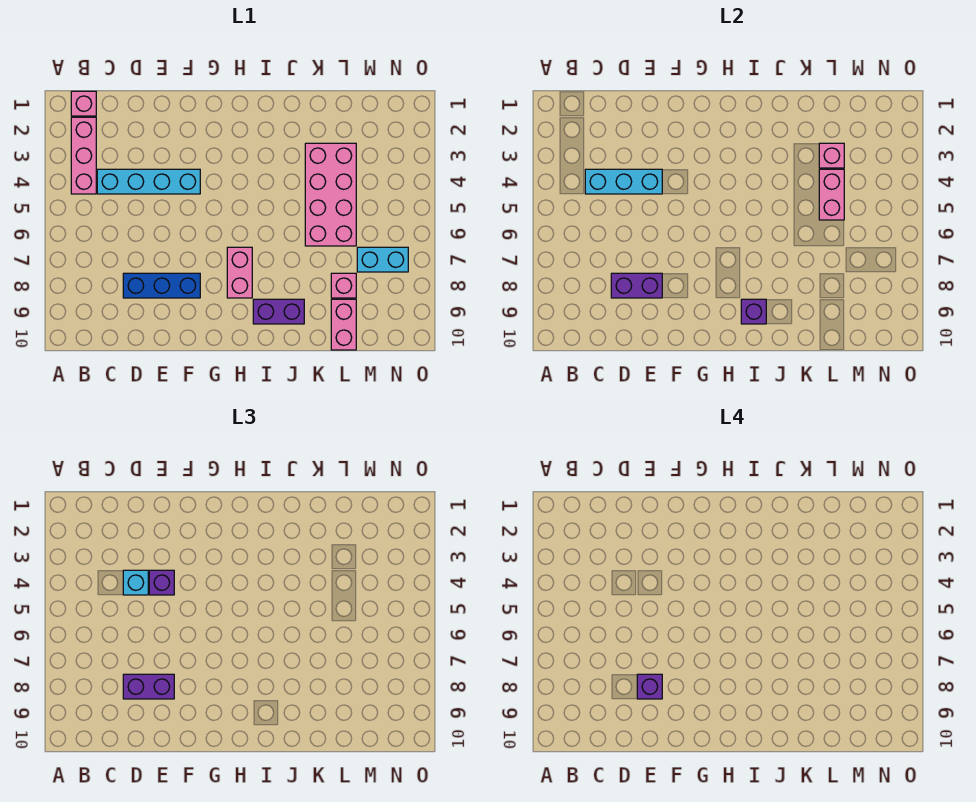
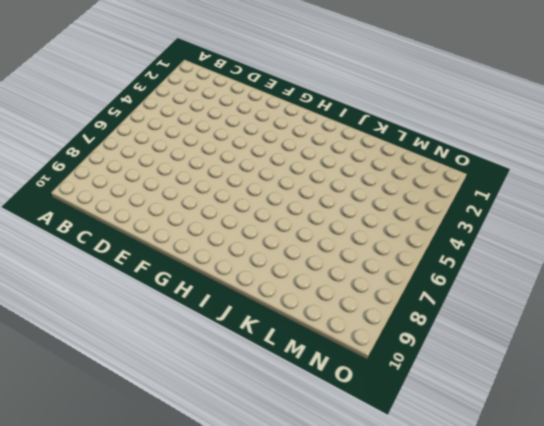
none -> pink 1x1 brick [71,91,96,116]
none -> pink 1x3 brick [71,117,96,194]
none -> cyan 1x4 brick [97,169,200,194]

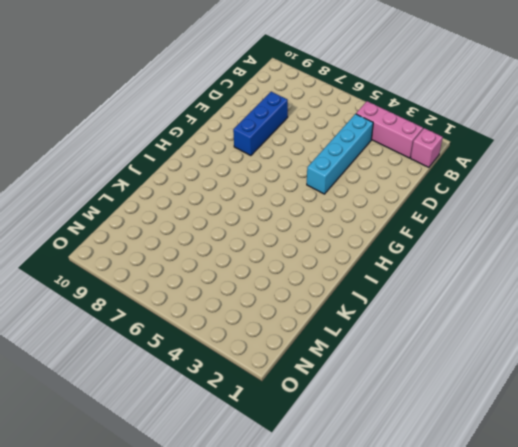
none -> pink 1x2 brick [227,247,252,298]
none -> purple 1x2 brick [253,299,304,324]
none -> pink 2x4 brick [305,143,356,246]

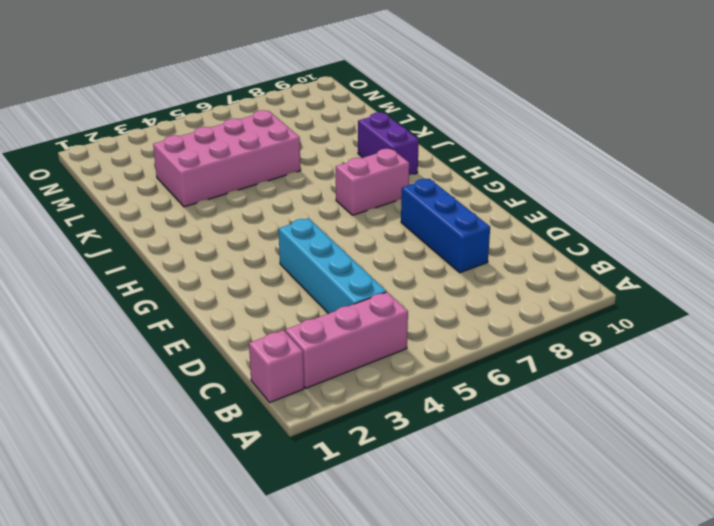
none -> pink 1x1 brick [331,273,356,298]
none -> pink 1x2 brick [331,299,356,350]
none -> cyan 1x2 brick [357,247,408,272]

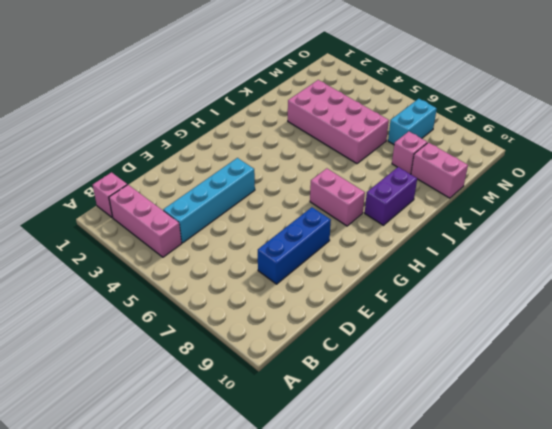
none -> cyan 1x3 brick [585,169,662,194]
none -> purple 1x2 brick [611,273,662,298]
none -> purple 1x1 brick [741,299,766,324]

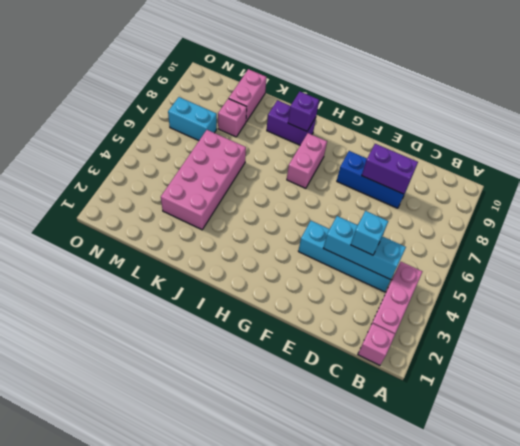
none -> pink 1x1 brick [819,143,844,168]
none -> pink 1x2 brick [819,169,844,220]
none -> purple 1x2 brick [123,674,174,699]

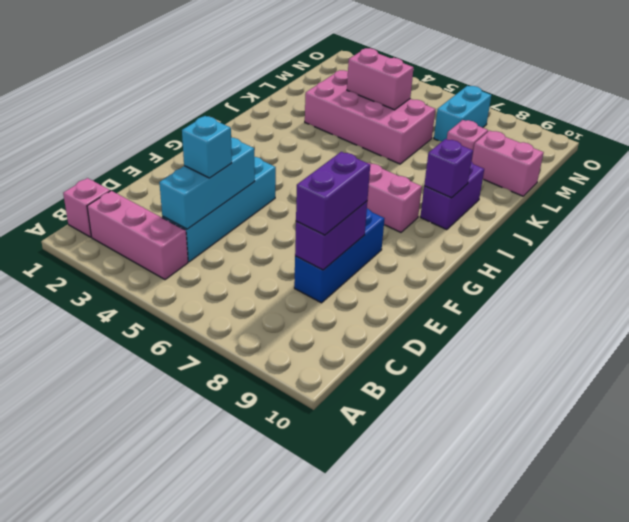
none -> pink 1x1 brick [819,143,844,168]
none -> purple 1x1 brick [149,570,174,595]
none -> purple 1x1 brick [637,674,662,699]

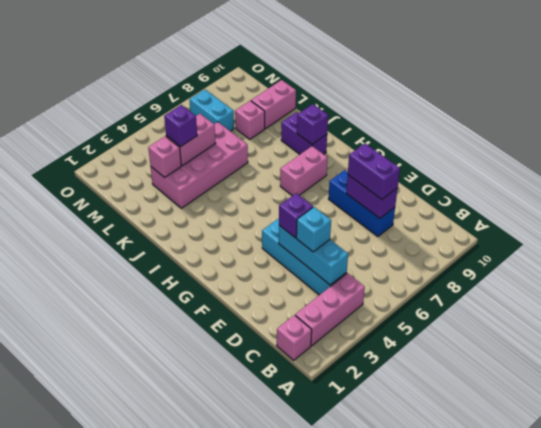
purple 1x1 brick [164,105,197,147] -> purple 1x1 brick moved to [637,674,662,699]

